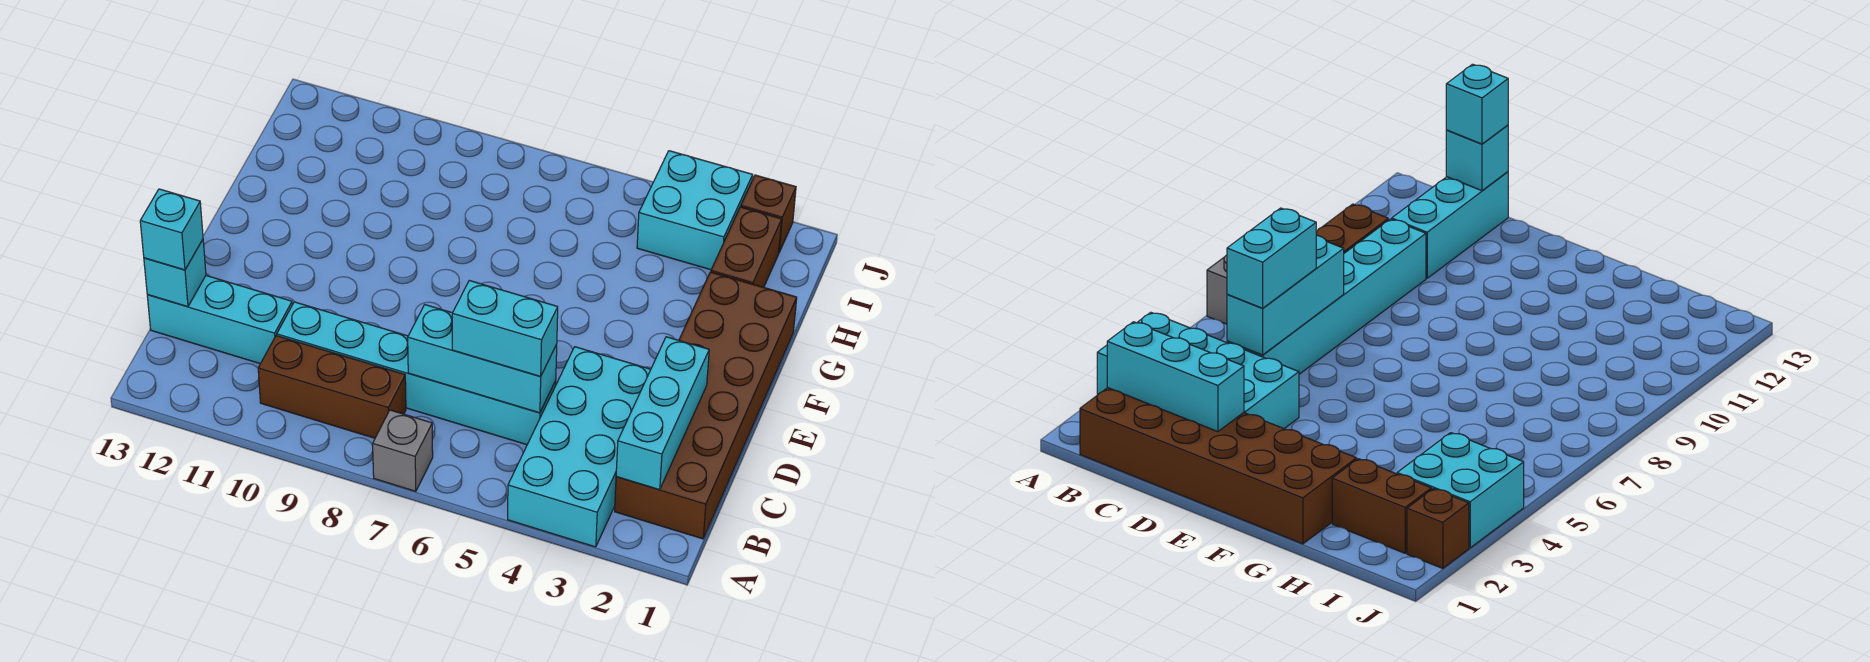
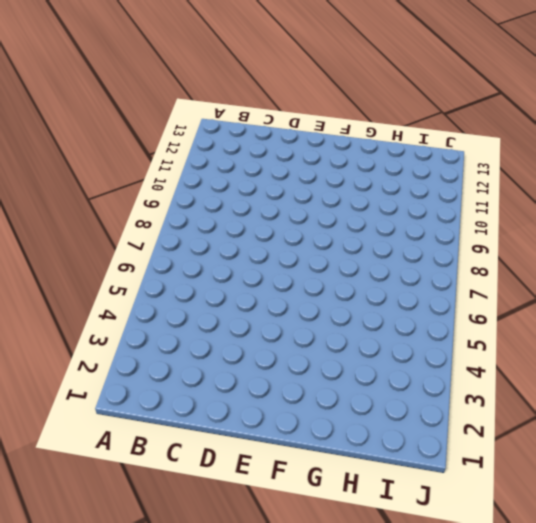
none -> cyan 2x4 brick [508,347,651,547]
none -> grey 1x1 brick [373,410,433,491]
none -> brown 2x6 brick [615,272,797,539]

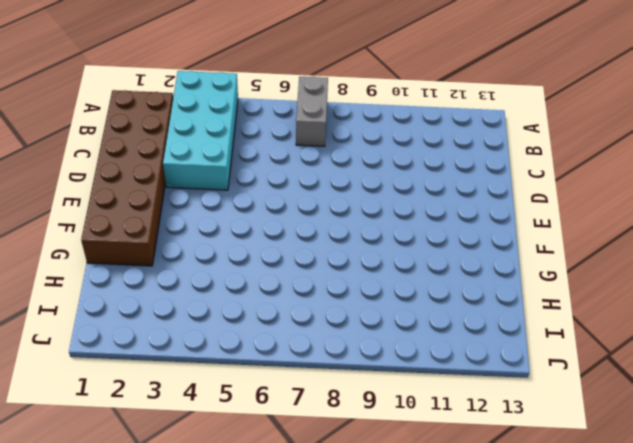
grey 1x2 brick [296,77,328,146] -> grey 1x1 brick [373,410,433,491]
none -> brown 1x3 brick [258,336,406,438]
none -> cyan 1x6 brick [277,302,556,445]
none -> cyan 1x3 brick [147,276,292,364]

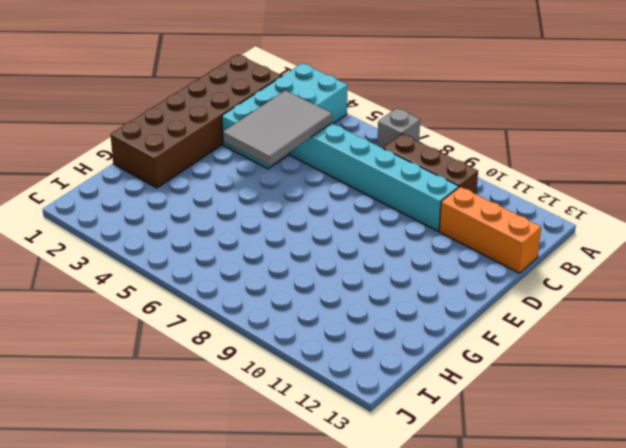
grey 2x3 tile [223,90,332,165] -> cyan 1x3 brick [408,305,557,413]
orange 1x3 brick [439,187,541,273] -> cyan 1x3 brick [147,276,292,364]
none -> brown 1x2 brick [711,207,782,287]
none -> cyan 2x2 brick [637,151,753,270]
none -> brown 1x1 brick [741,175,796,252]

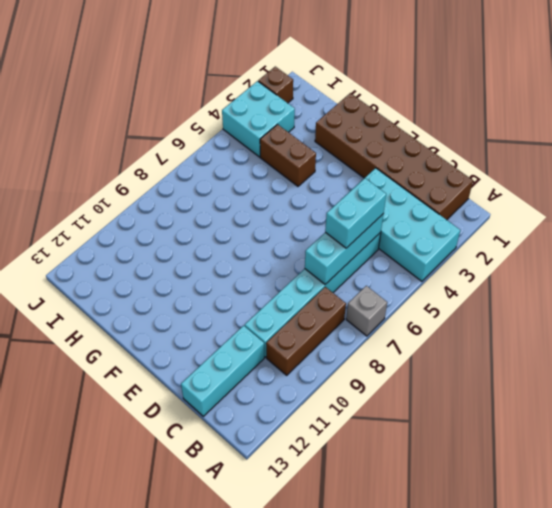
brown 1x2 brick [260,124,316,186] -> brown 1x2 brick moved to [711,207,782,287]
none -> cyan 1x3 brick [616,337,709,490]
none -> cyan 1x1 brick [144,240,206,307]
none -> cyan 1x1 brick [140,189,203,270]

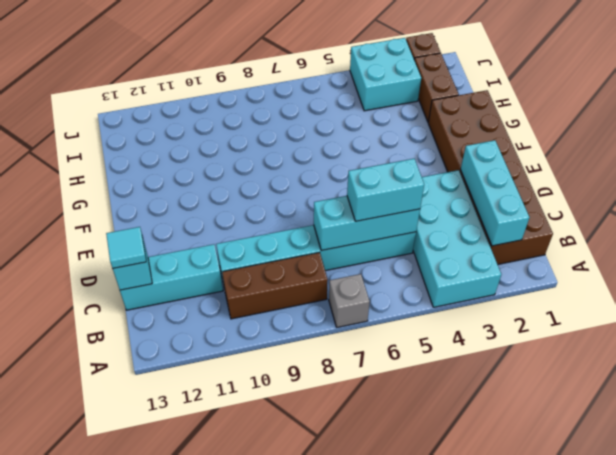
cyan 1x1 tile [106,227,146,268] -> cyan 1x1 brick [140,189,203,270]

